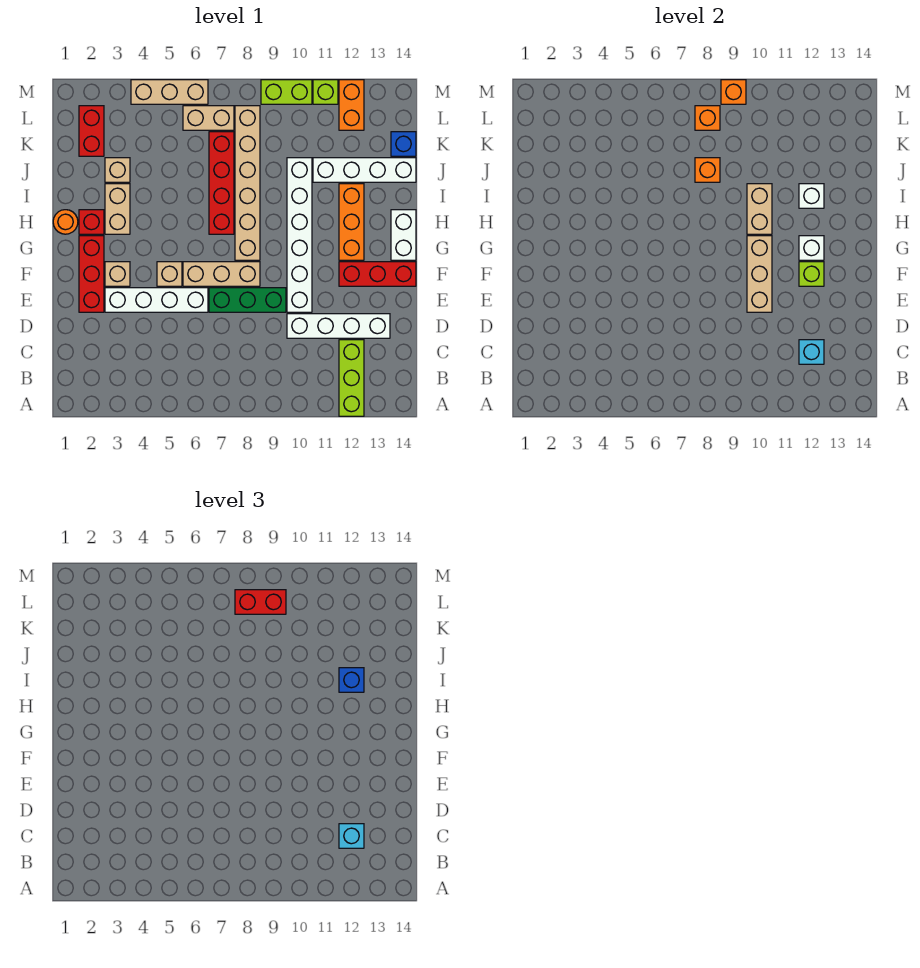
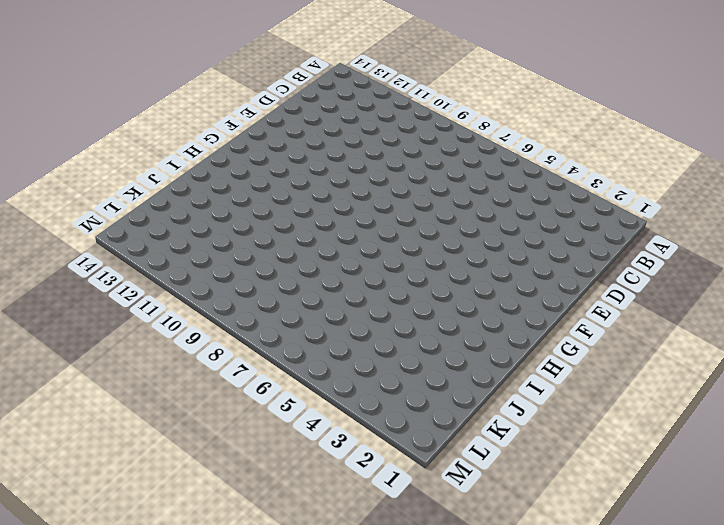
none -> lime 1x3 brick [339,340,364,416]
none -> white 1x4 brick [287,314,390,338]
none -> red 1x3 brick [79,236,104,312]
none -> white 1x4 brick [105,288,208,312]

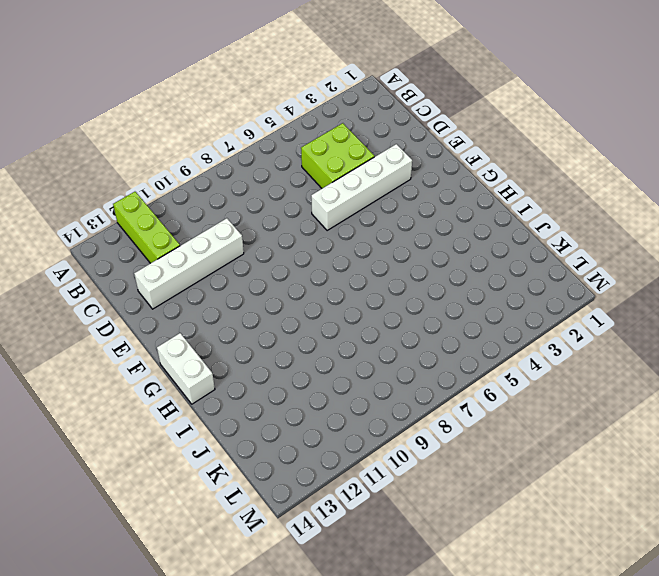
lime 2x2 brick [301,123,374,188] -> none
none -> red 1x3 brick [79,236,104,312]
none -> green 1x3 brick [209,288,286,312]
none -> white 1x6 brick [287,158,312,312]
none -> tan 1x1 brick [105,262,130,286]

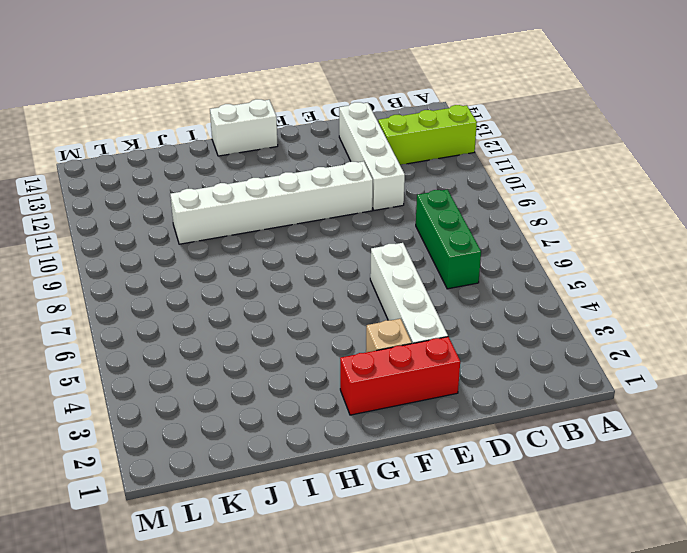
green 1x3 brick [416,190,481,289] -> green 1x3 brick moved to [209,288,286,312]
none -> tan 1x1 brick [157,262,182,286]
none -> tan 1x3 brick [183,262,260,286]
none -> red 1x3 brick [339,262,416,286]
none -> tan 1x6 brick [235,106,260,260]

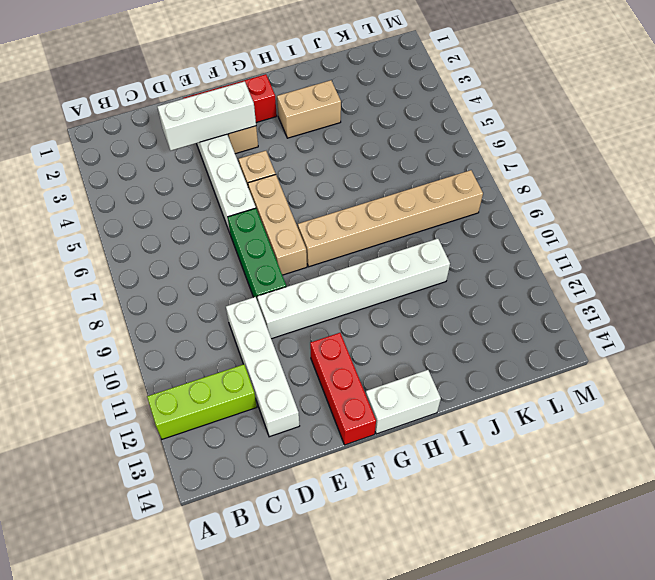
white 1x3 brick [157,81,256,150] -> none
none -> orange 1x3 brick [339,184,364,260]
none -> orange 1x1 round brick [53,210,78,234]
none -> red 1x1 brick [79,210,104,234]
none -> red 1x4 brick [209,132,234,234]

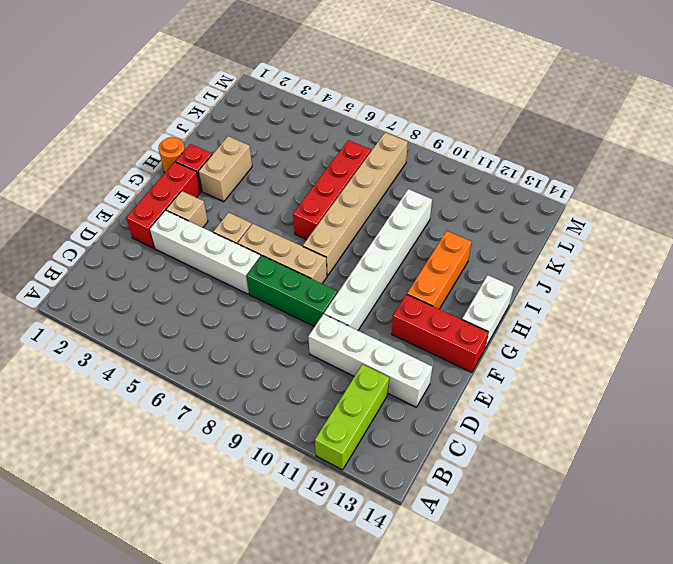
none -> tan 1x1 brick [105,158,130,182]
none -> white 1x4 brick [313,158,416,182]
none -> red 1x2 brick [79,106,104,156]
none -> blue 1x1 brick [391,132,416,156]

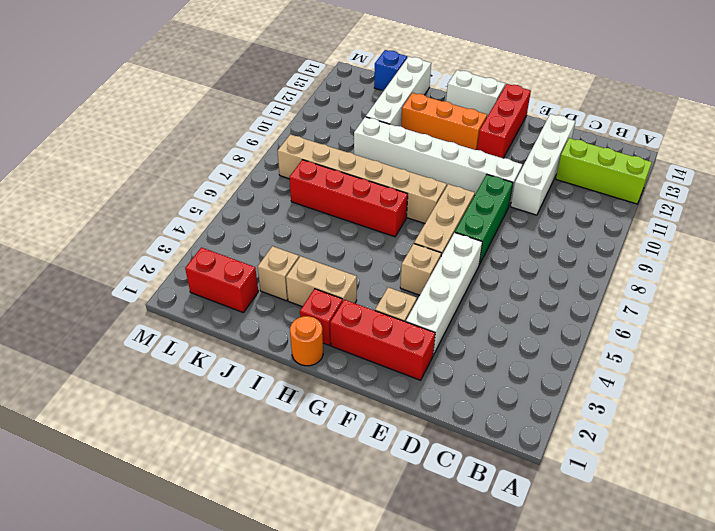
none -> tan 1x2 brick [183,106,234,130]
none -> orange 1x2 brick [339,80,364,130]
none -> tan 1x3 brick [131,80,208,104]
none -> lime 1x2 brick [261,80,312,104]

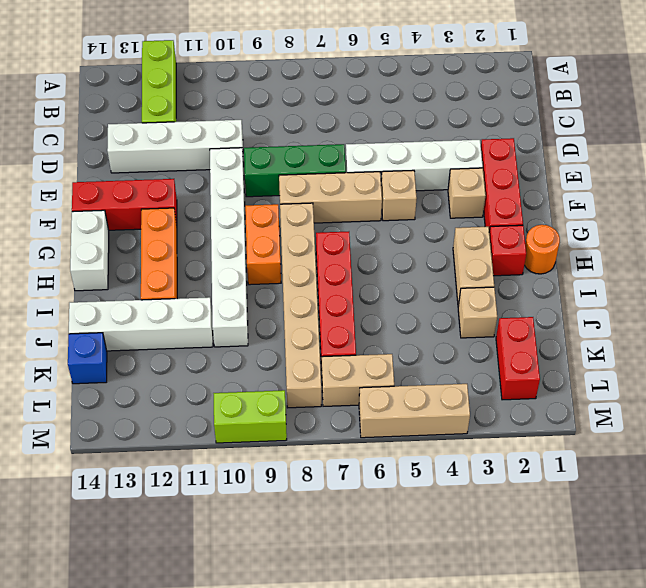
orange 1x2 brick [245,204,281,285] -> orange 1x2 brick moved to [339,80,364,130]
none -> lime 1x1 brick [313,80,338,104]
none -> cyan 1x1 brick [799,340,824,364]
none -> tan 1x3 brick [747,236,772,312]
none -> lime 1x1 brick [799,262,824,286]

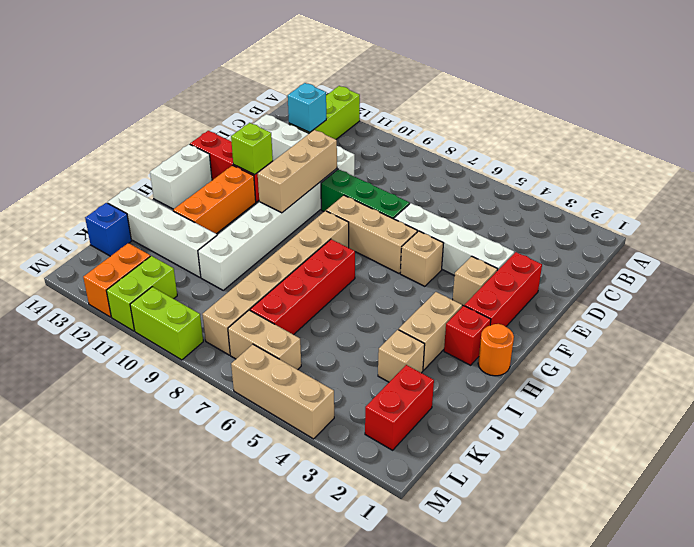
lime 1x2 brick [106,256,177,331] -> lime 1x1 brick [313,80,338,104]
none -> white 1x1 brick [799,236,824,260]
none -> tan 1x2 brick [747,184,772,234]
none -> white 1x1 brick [799,184,824,208]
none -> orange 1x1 brick [695,158,720,182]

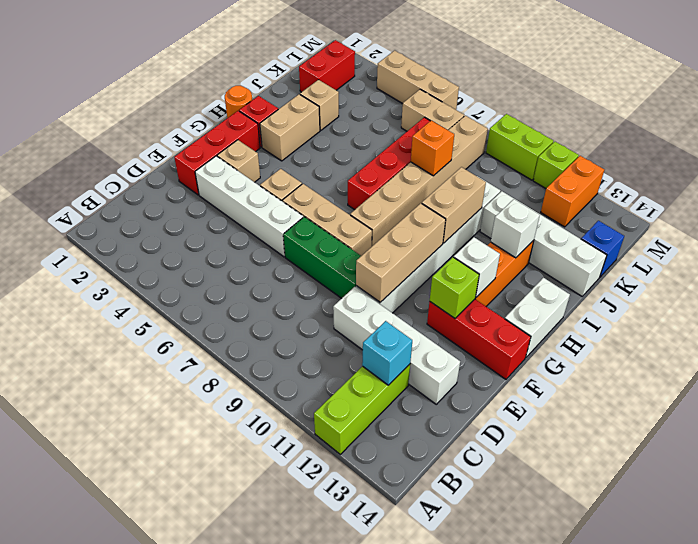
none -> orange 1x1 brick [695,106,720,130]
none -> orange 1x1 brick [721,80,746,104]
none -> cyan 1x1 brick [339,824,364,848]
none -> blue 1x1 brick [339,668,364,692]

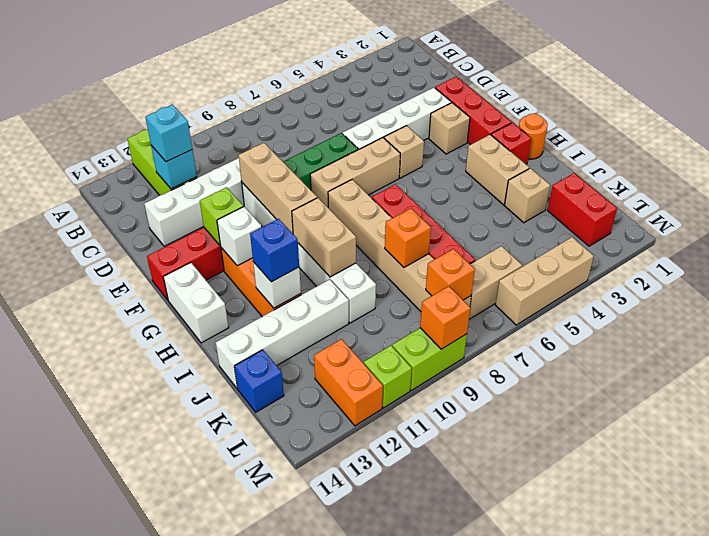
none -> red 1x2 brick [235,590,286,614]

